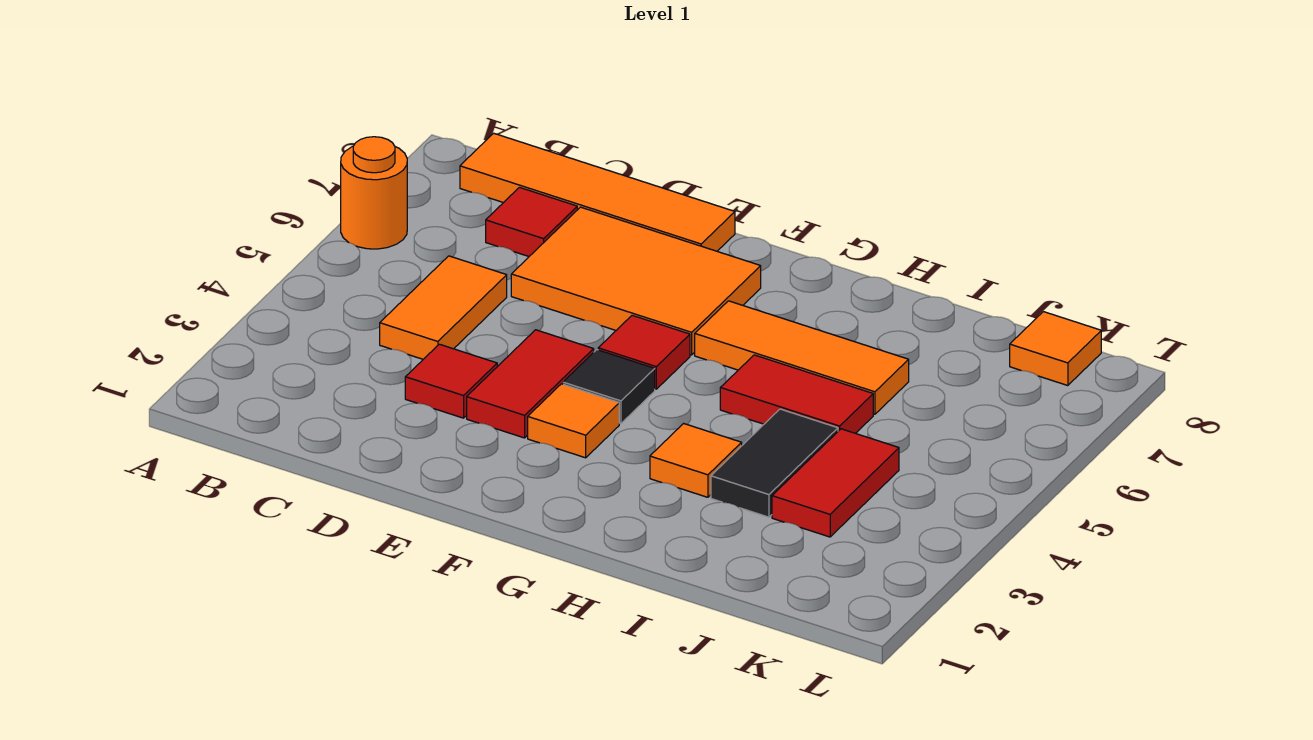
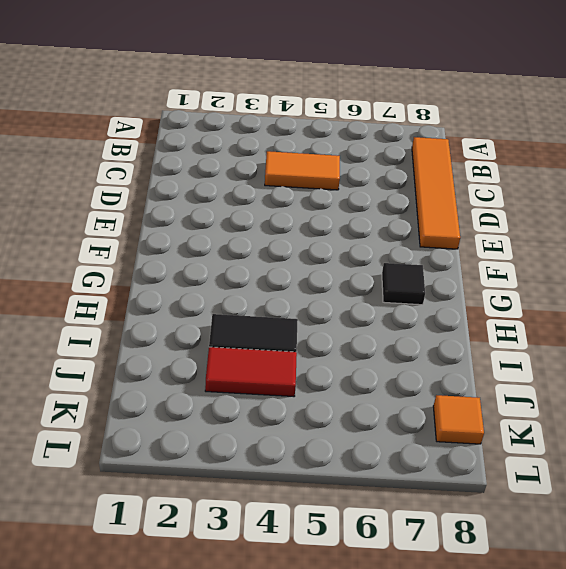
black 1x1 tile [382,263,425,305] -> black 1x1 tile moved to [563,350,655,423]
none -> orange 1x1 round brick [341,137,407,249]
none -> red 1x1 tile [486,187,577,256]
none -> red 1x1 tile [405,344,497,418]

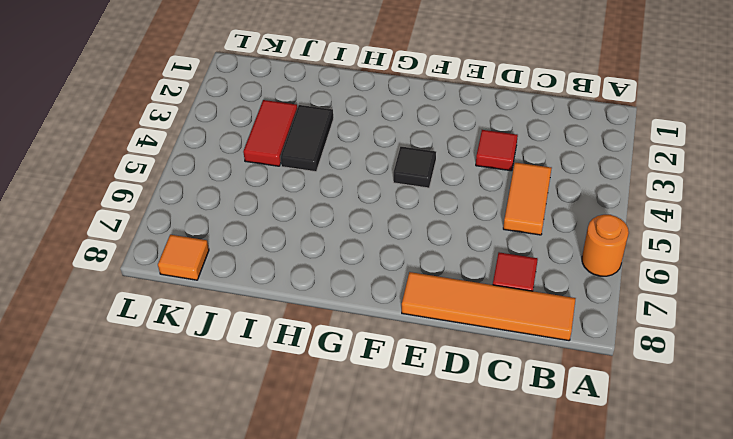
none -> orange 2x3 tile [511,207,761,355]
none -> red 1x2 tile [467,330,594,438]
none -> orange 1x1 tile [528,384,619,458]

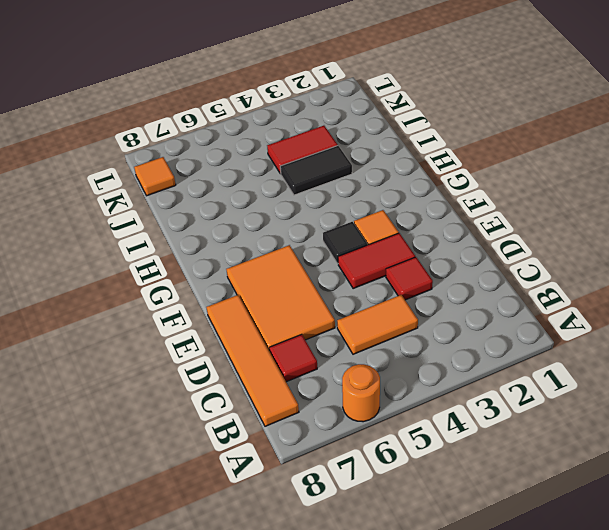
none -> red 1x1 tile [598,315,690,389]
none -> orange 1x3 tile [695,301,909,414]
none -> orange 1x1 tile [650,424,742,497]

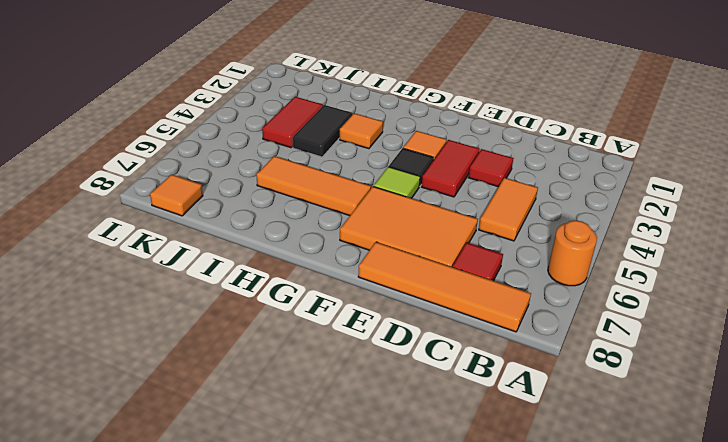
lime 1x1 tile [373,167,420,198] -> red 1x1 tile [598,315,690,389]
none -> red 1x2 tile [720,355,873,433]

